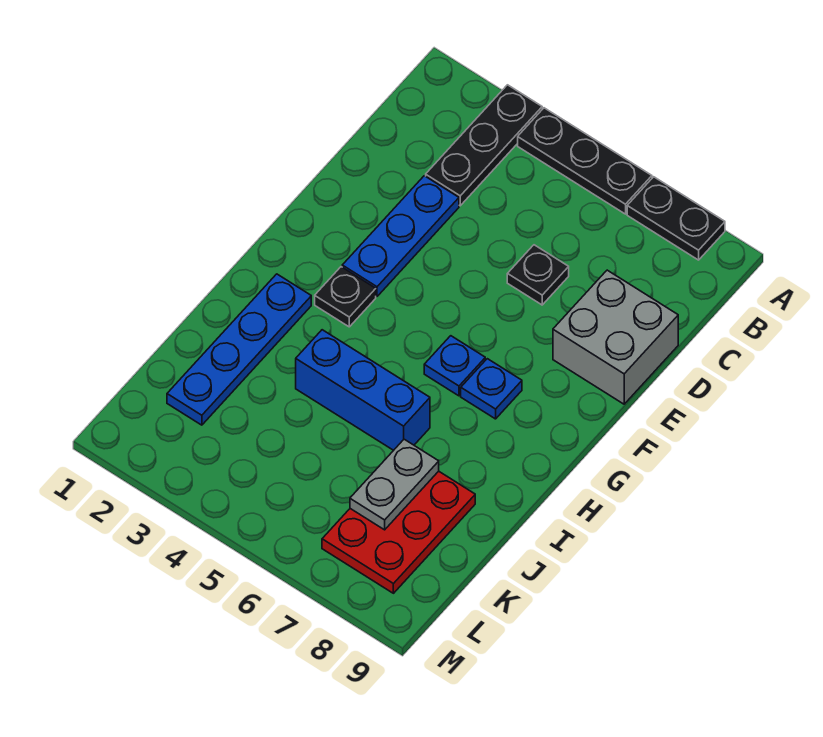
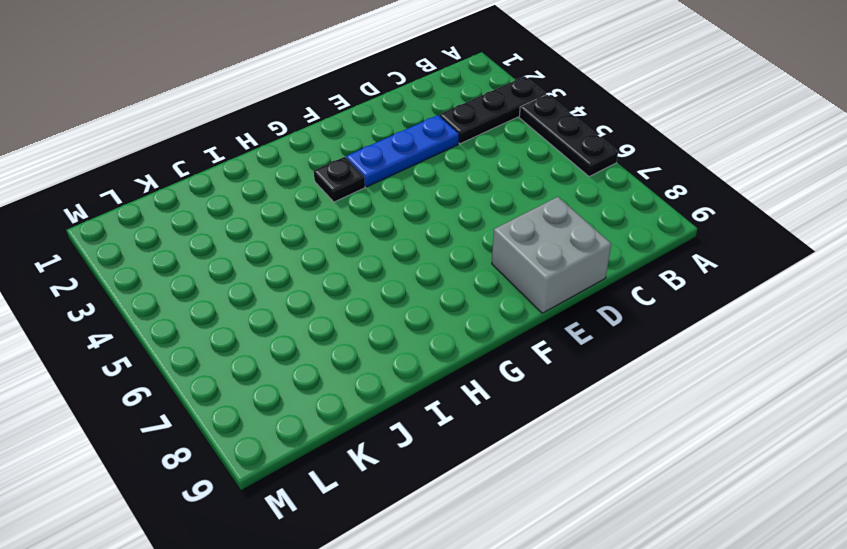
none -> black 1x2 plate [627,177,725,260]
none -> black 1x1 plate [507,245,569,305]
none -> blue 1x1 plate [424,336,485,396]

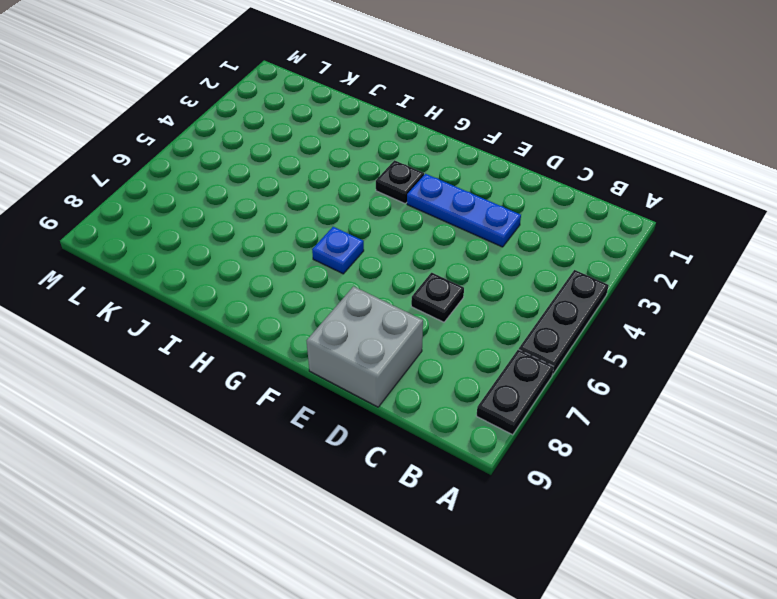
none -> black 1x3 plate [426,85,542,206]
none -> blue 1x1 plate [461,359,522,419]
none -> blue 1x4 plate [167,274,311,425]

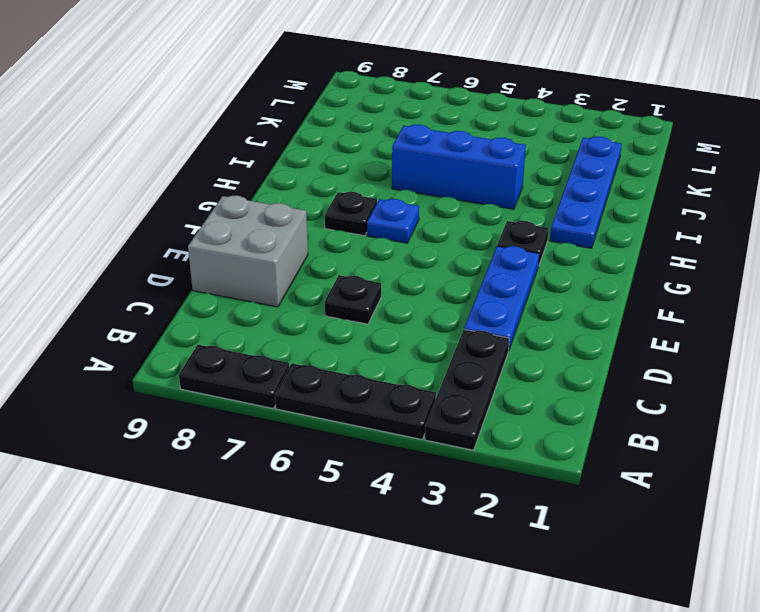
black 1x1 plate [325,192,377,236] -> blue 1x1 plate [461,359,522,419]
none -> red 2x3 plate [322,471,475,593]
none -> grey 1x2 plate [350,439,439,530]

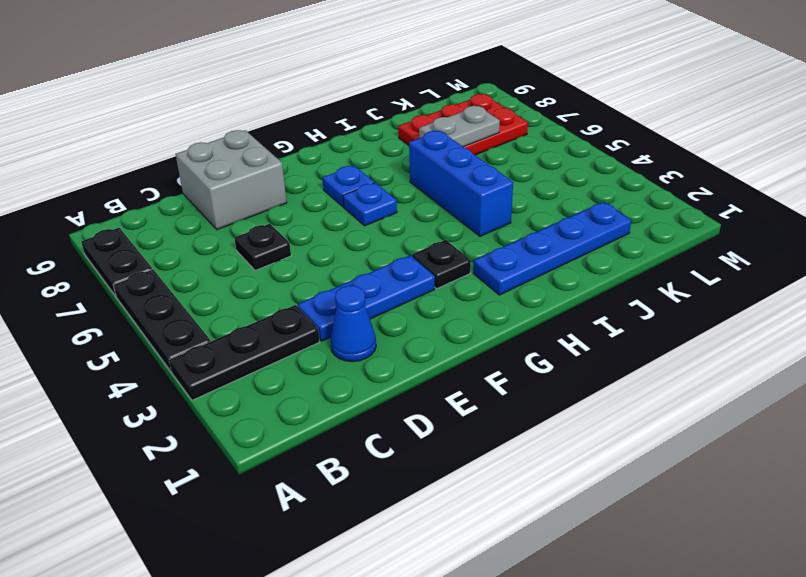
blue 1x1 cone [331,285,376,362] -> none

